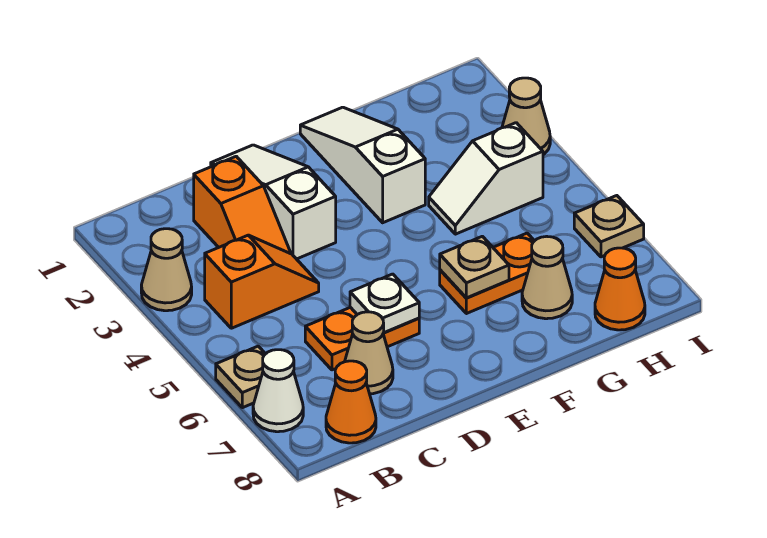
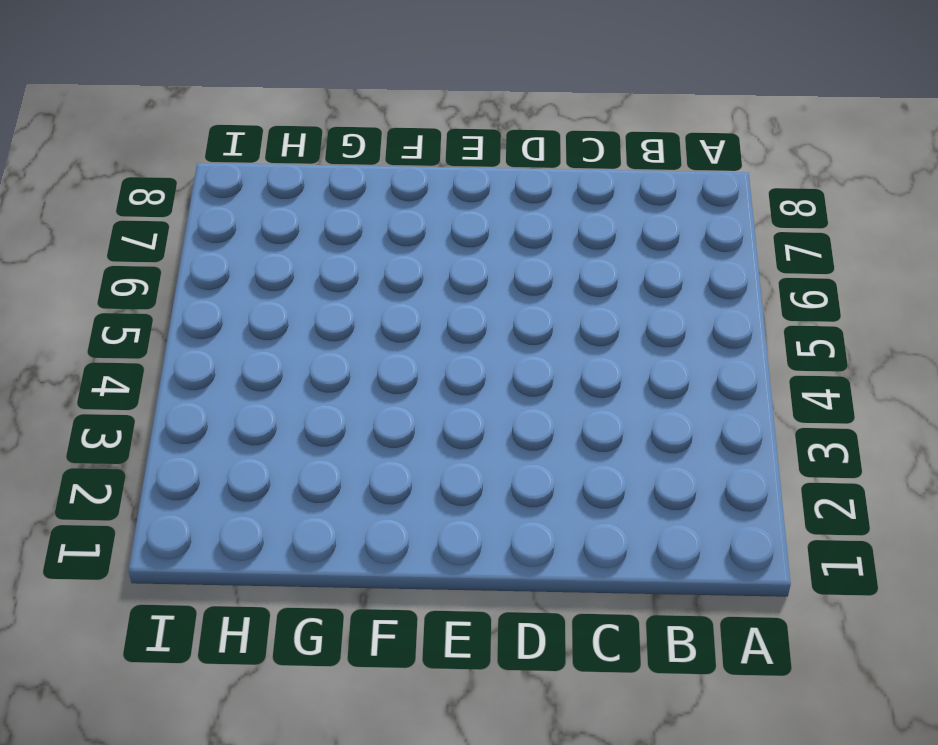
none -> tan 1x1 cone [141,229,192,311]
none -> tan 1x1 plate [216,346,265,408]
none -> white 1x1 cone [253,350,303,432]

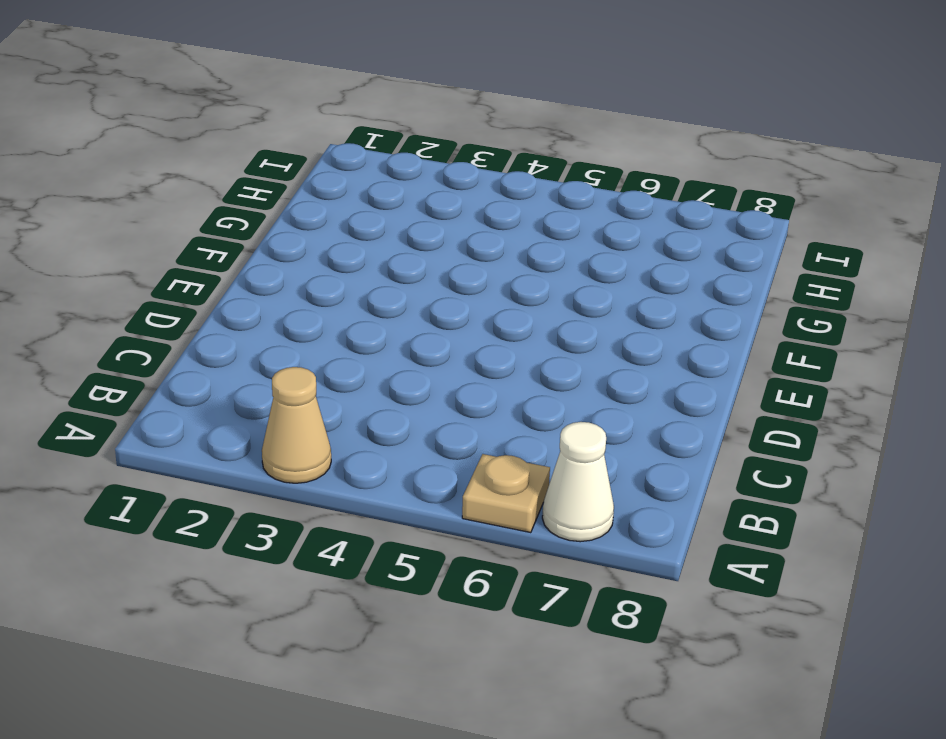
none -> orange 1x2 slope [205,235,319,328]
none -> orange 1x1 cone [326,361,376,443]
none -> orange 1x2 slope [194,156,291,254]

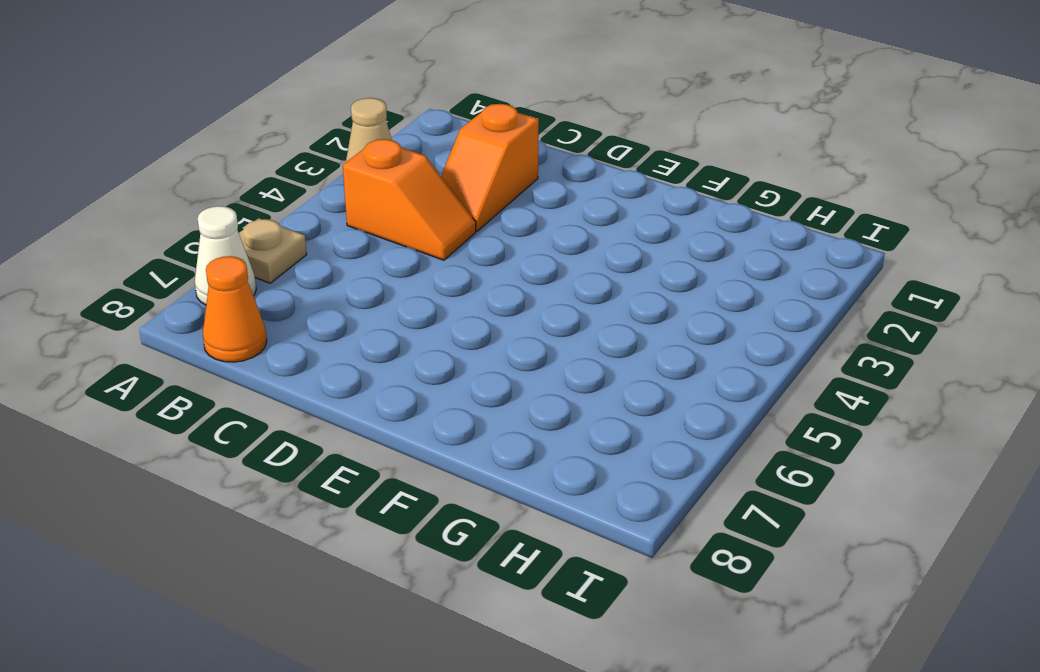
none -> orange 1x2 plate [305,307,419,370]
none -> tan 1x1 cone [345,312,393,394]
none -> white 1x3 slope [211,145,336,259]

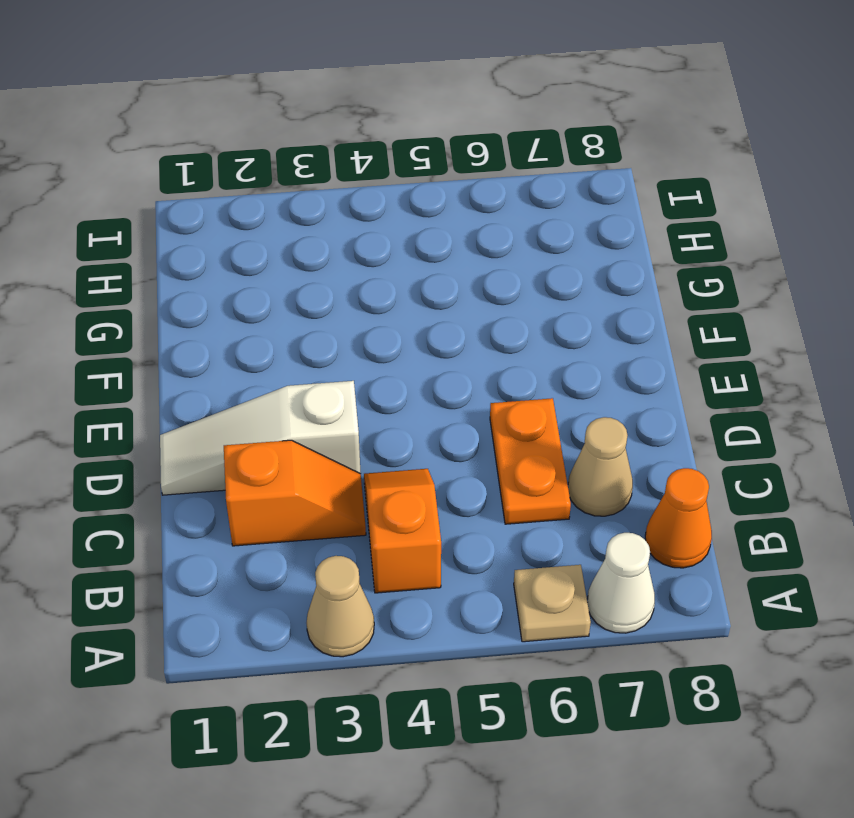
none -> white 1x3 slope [300,107,425,223]
none -> orange 1x2 plate [440,233,534,314]
none -> white 1x2 slope [429,123,543,234]

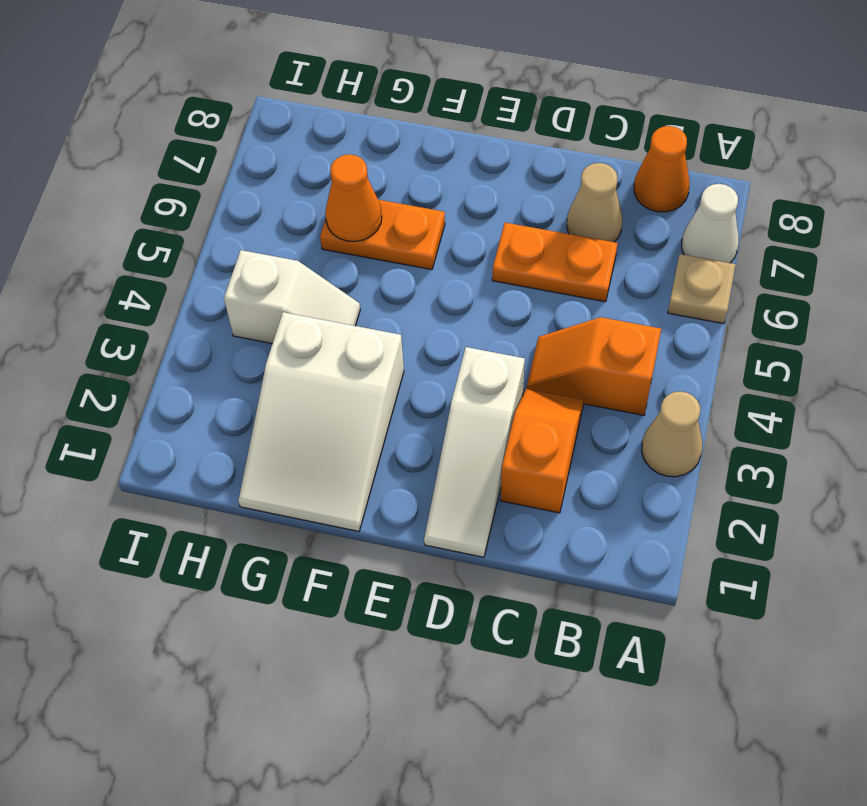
white 2x3 slope [238,312,404,531] -> white 1x3 slope [300,107,425,223]
orange 1x1 cone [325,154,382,241] -> orange 1x1 cone moved to [595,248,645,330]
none -> tan 1x1 cone [522,236,572,319]
none -> tan 1x1 cone [502,78,550,155]
none -> tan 1x1 plate [574,196,644,257]

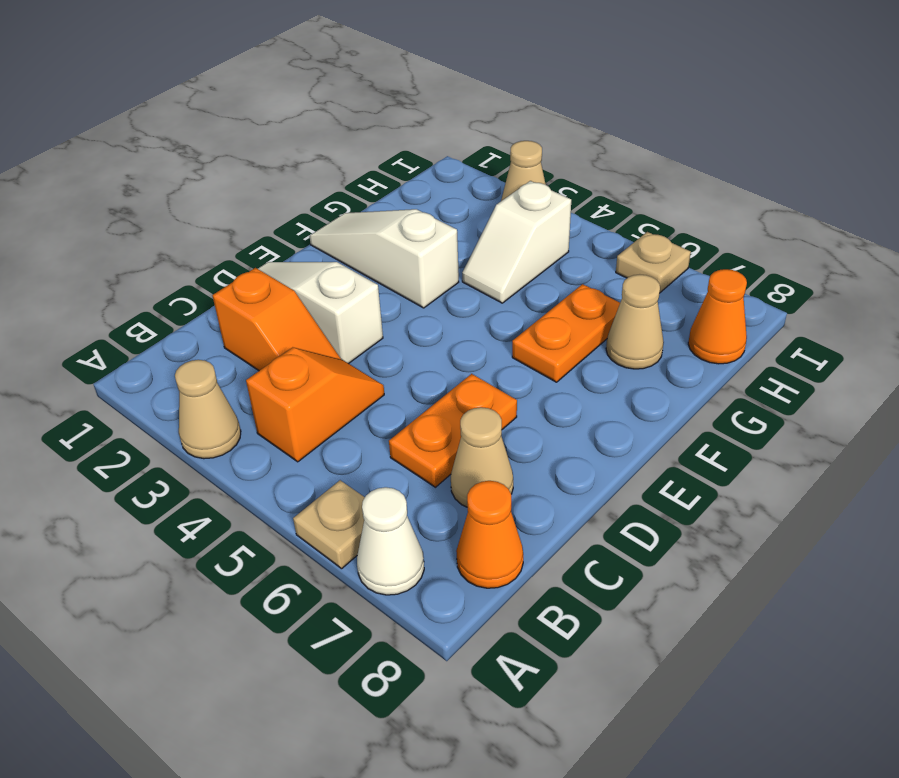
none -> white 1x1 plate [350,274,419,333]
none -> tan 1x1 plate [440,236,509,298]

